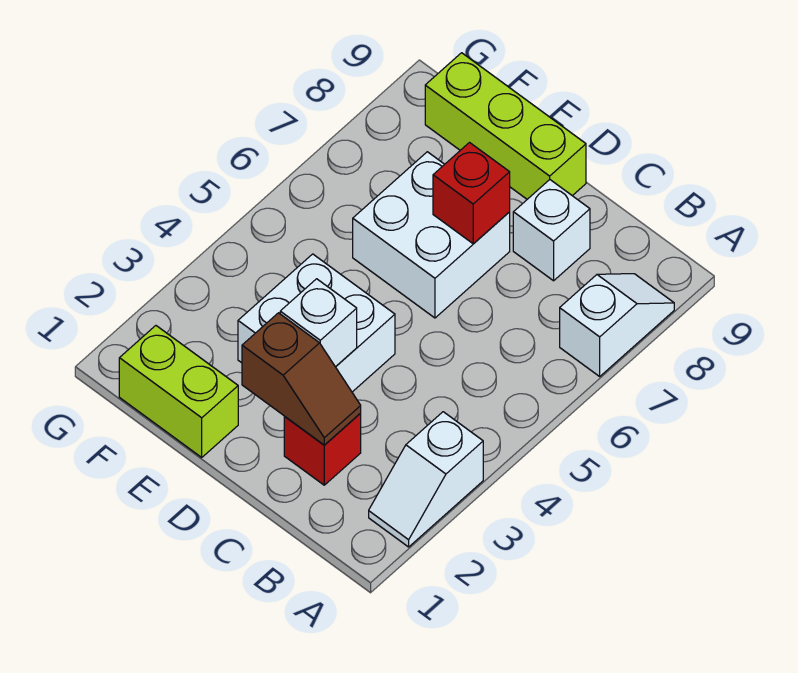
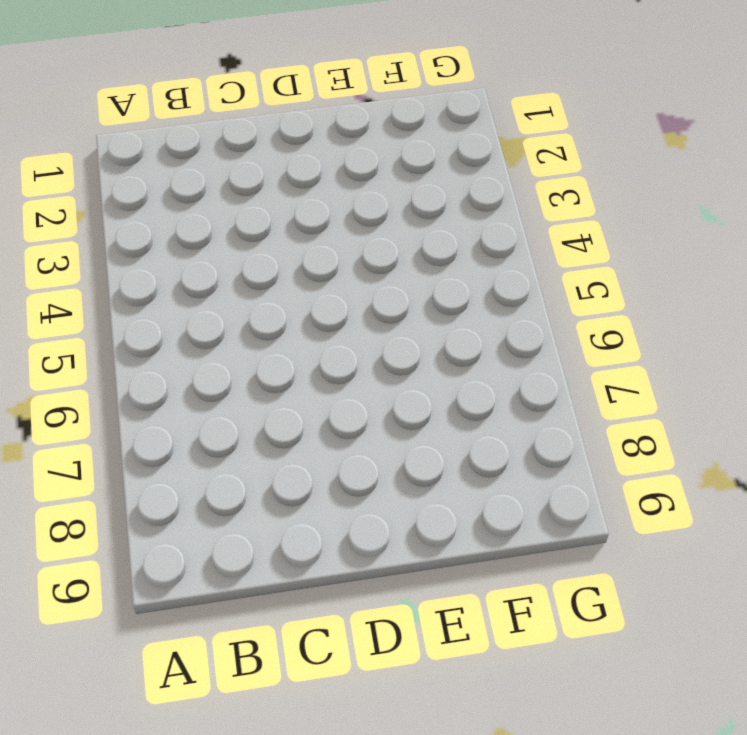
none -> white 1x2 slope [369,412,483,547]
none -> white 1x2 slope [560,274,674,376]

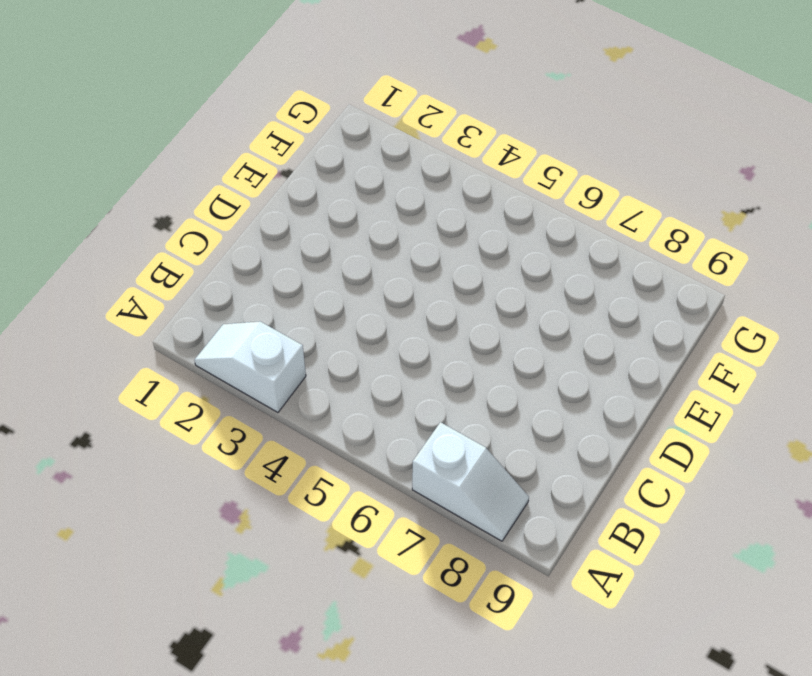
none -> red 1x1 brick [284,413,361,485]
none -> white 1x1 brick [513,180,590,281]

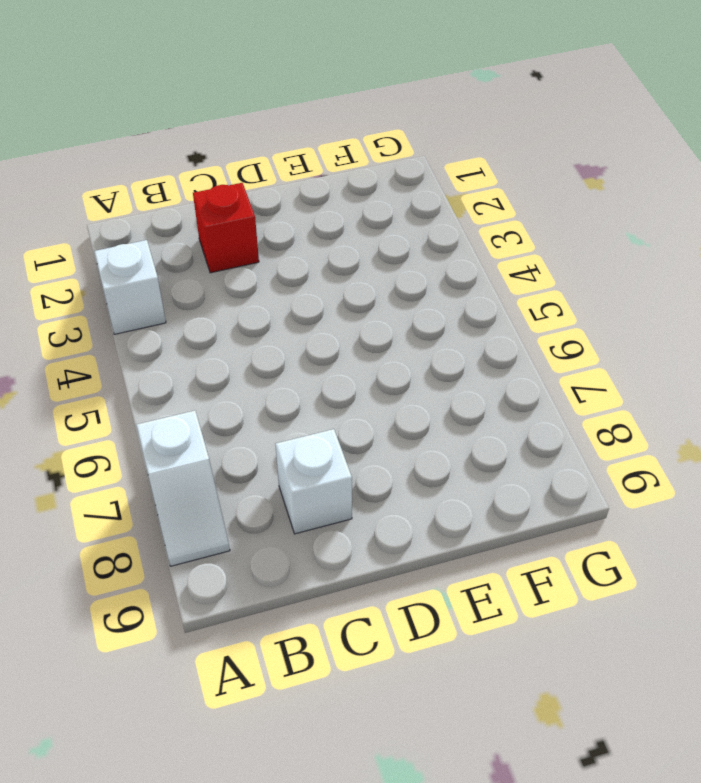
none -> white 2x2 brick [238,254,395,392]
none -> white 2x2 brick [353,152,510,318]

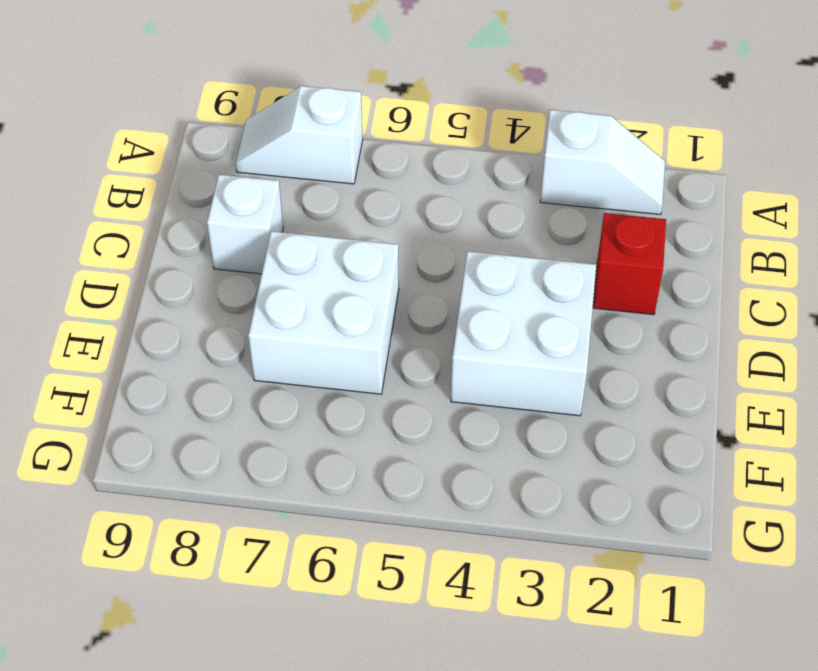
none -> lime 1x3 brick [425,53,586,199]
none -> lime 1x2 brick [119,326,238,457]

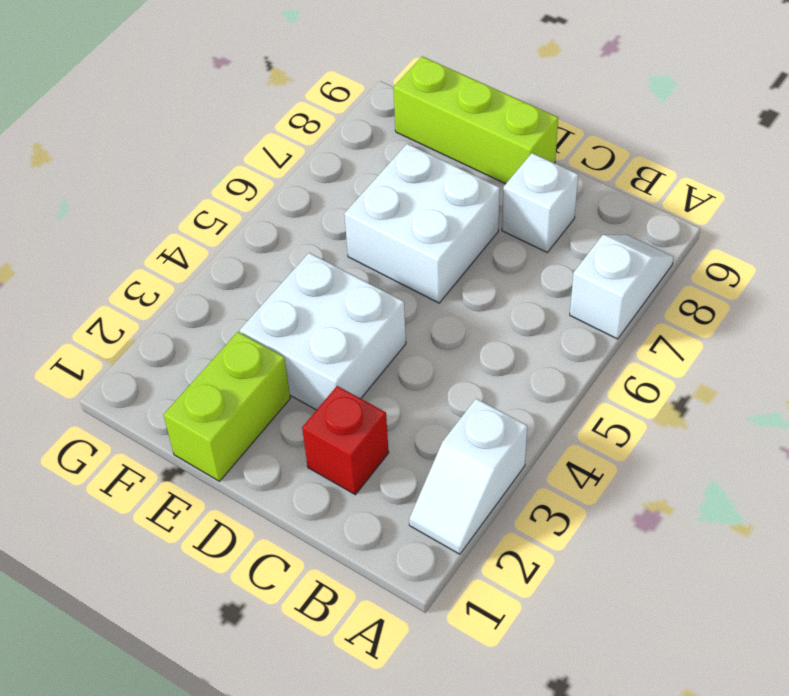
lime 1x2 brick [164,332,290,481] -> lime 1x2 brick turned to [119,326,238,457]
none -> brown 1x2 slope [242,313,361,445]
none -> white 1x1 brick [280,279,357,367]

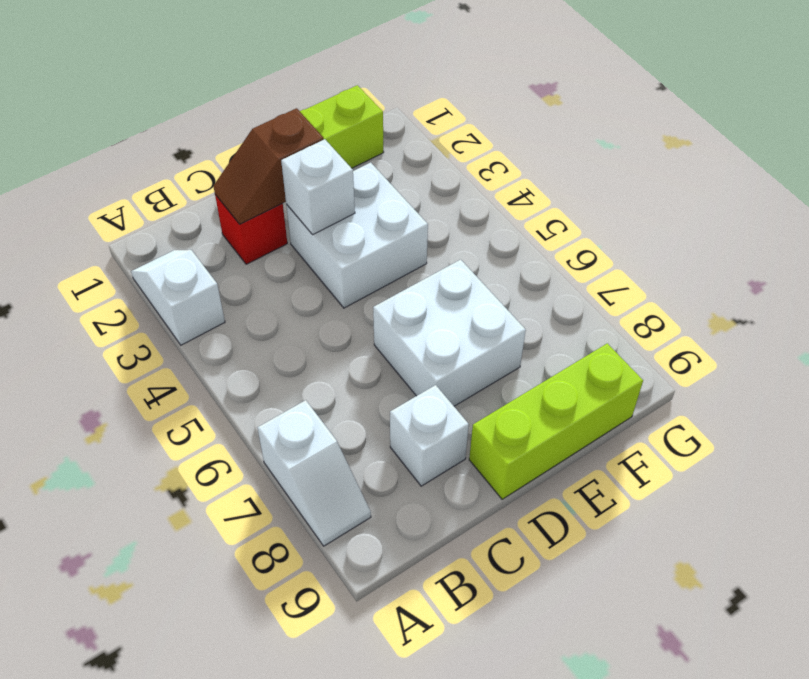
none -> red 1x1 brick [433,143,510,244]

